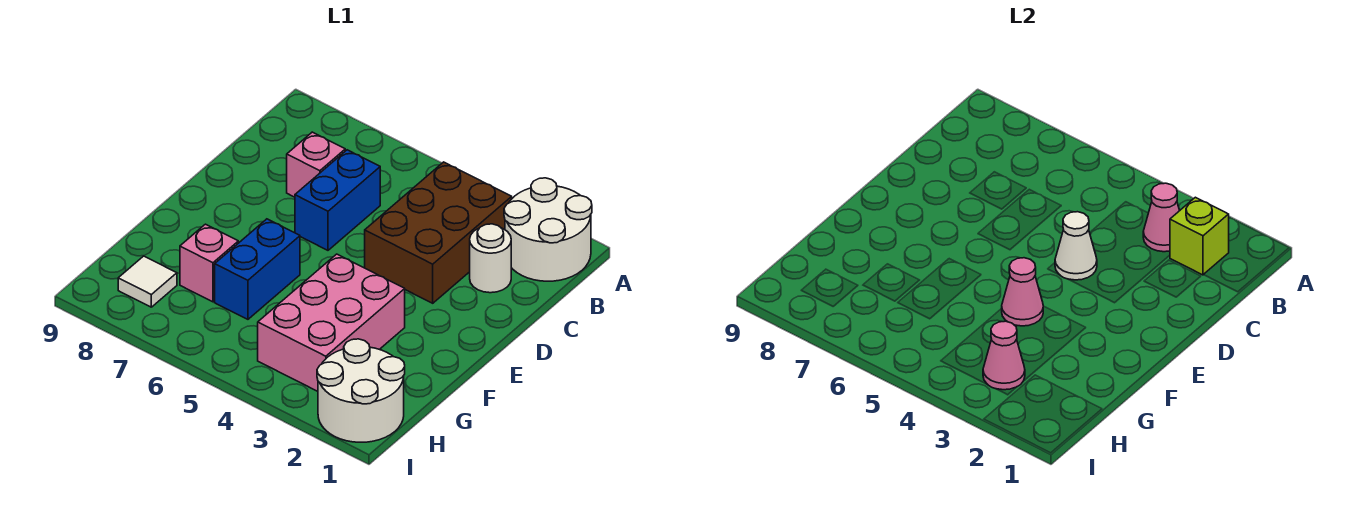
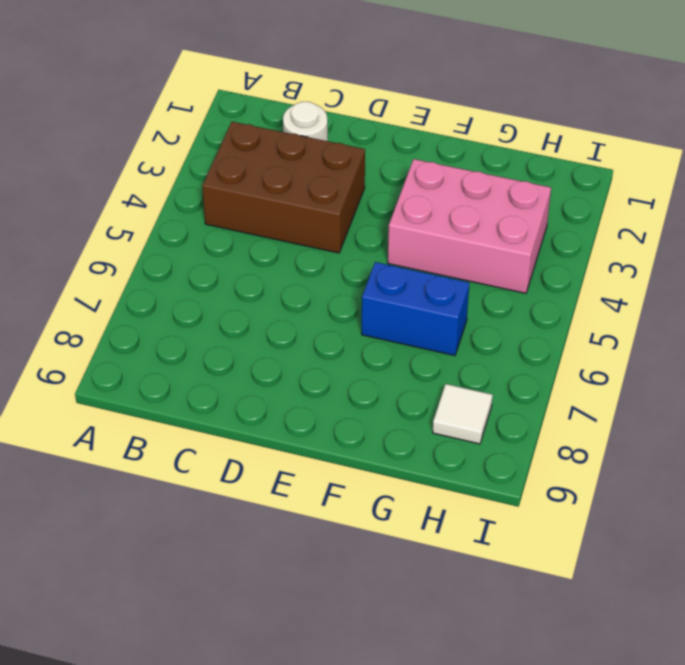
none -> white 2x2 round brick [504,178,592,281]
none -> blue 1x2 brick [295,150,380,250]
none -> pink 1x1 brick [287,132,345,197]

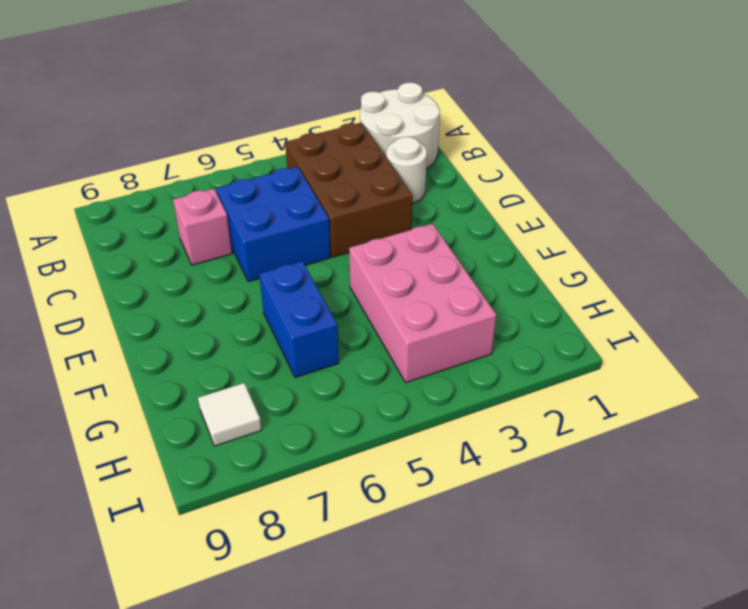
blue 2x2 brick [216,167,331,282] -> blue 1x2 brick [295,150,380,250]
none -> pink 1x1 brick [180,224,238,302]
none -> white 2x2 round brick [317,339,405,442]
none -> lime 1x1 brick [1170,197,1229,275]

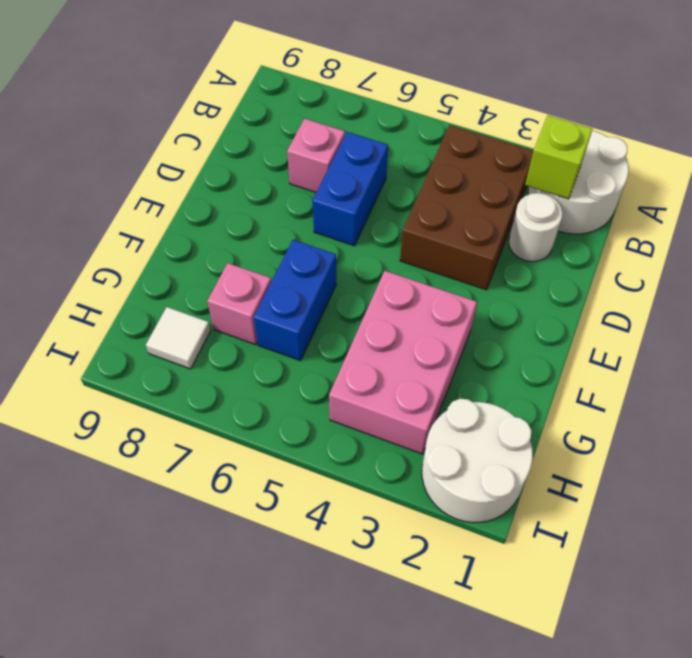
none -> pink 1x1 cone [1143,183,1180,252]
none -> white 1x1 cone [1055,212,1097,280]
none -> pink 1x1 cone [1002,258,1043,326]

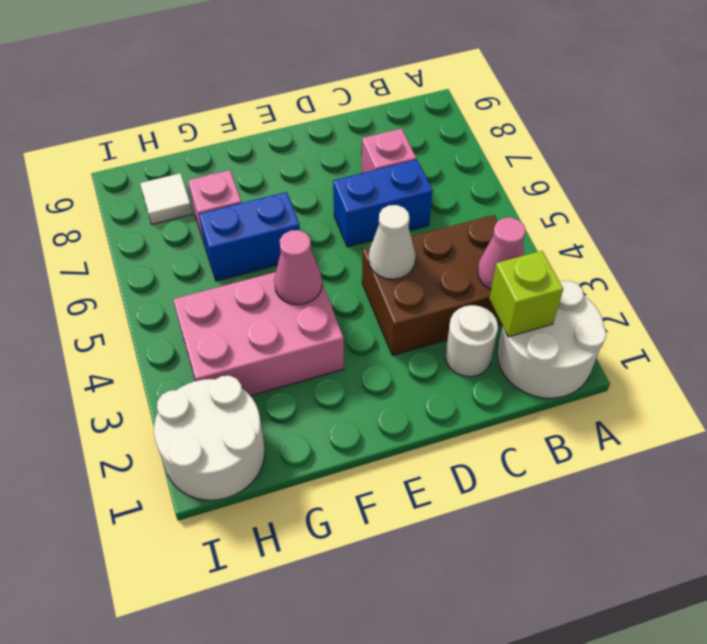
none -> pink 1x1 cone [983,321,1025,390]

